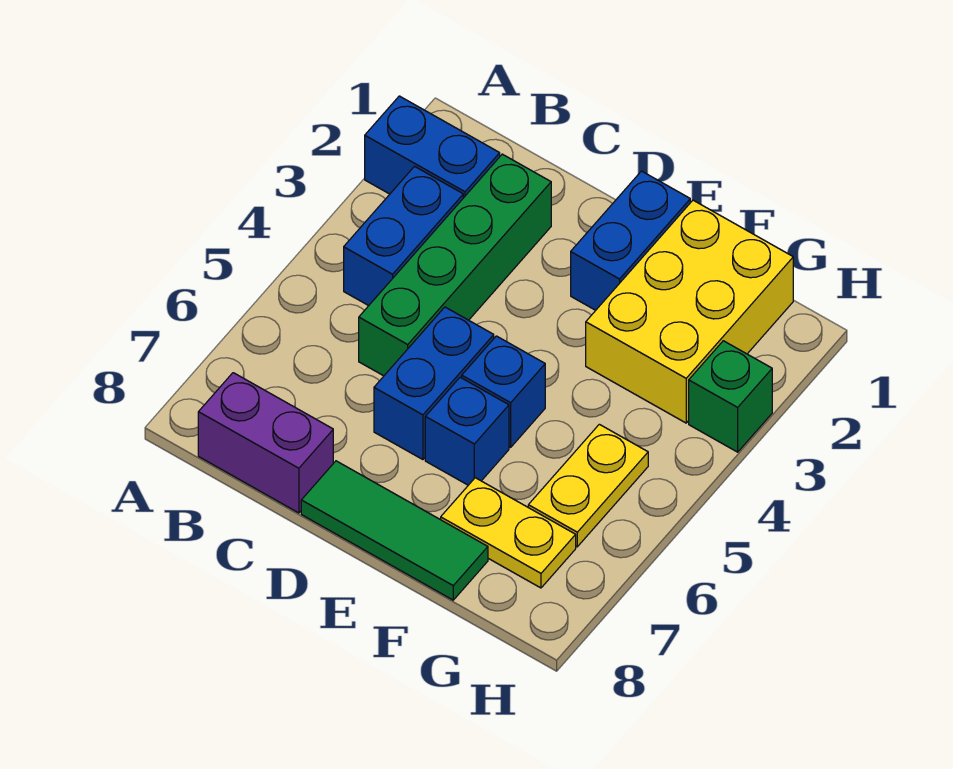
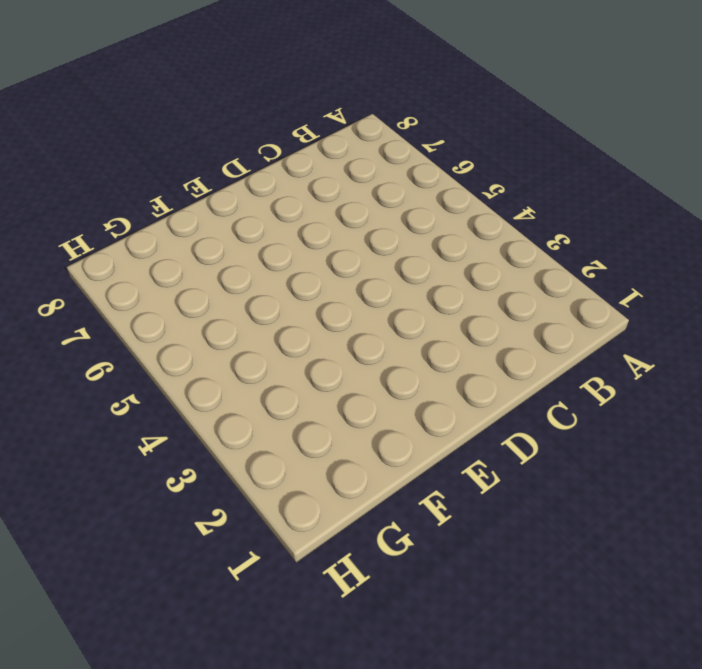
none -> blue 1x2 brick [365,96,500,198]
none -> blue 1x2 brick [344,166,463,306]
none -> purple 1x2 brick [198,373,333,513]

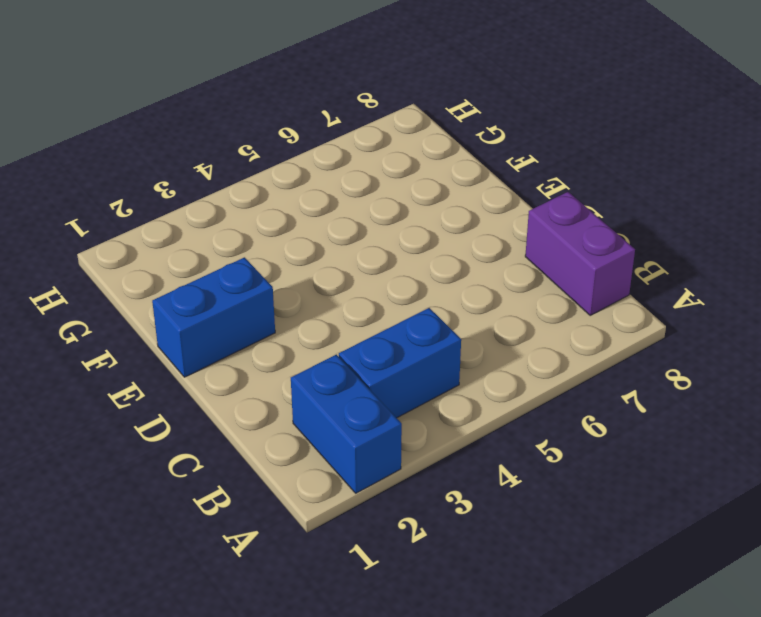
none -> green 1x4 brick [359,154,551,376]
none -> blue 1x2 brick [374,307,494,460]
none -> green 1x3 tile [301,461,488,600]

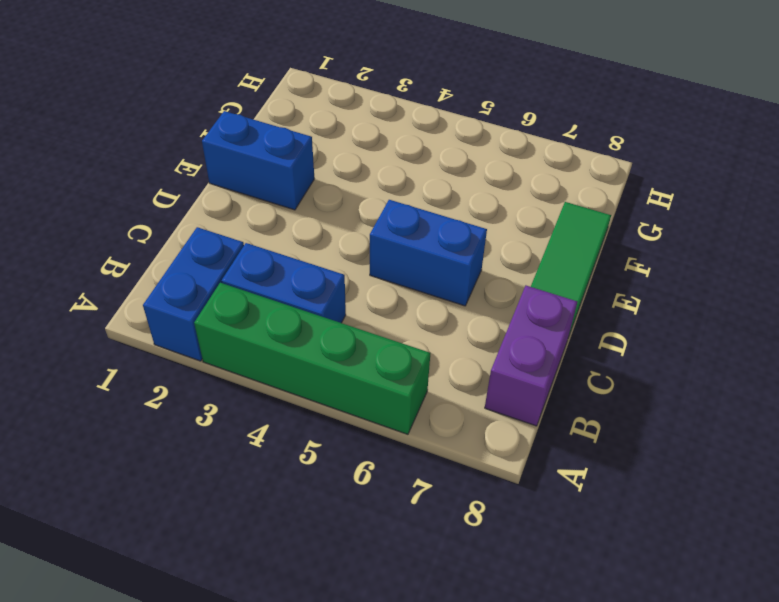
green 1x4 brick [194,283,430,434] -> green 1x4 brick moved to [359,154,551,376]
none -> blue 1x1 brick [462,336,545,447]
none -> blue 1x1 brick [425,377,509,485]
none -> yellow 2x3 brick [586,200,793,423]

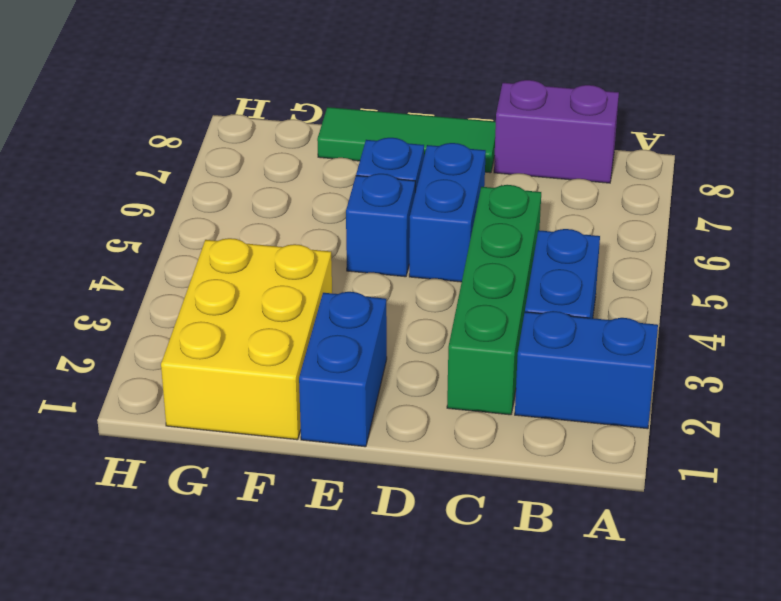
none -> yellow 1x2 plate [441,478,576,588]
none -> yellow 1x2 plate [528,424,648,547]
none -> green 1x1 brick [689,341,772,452]

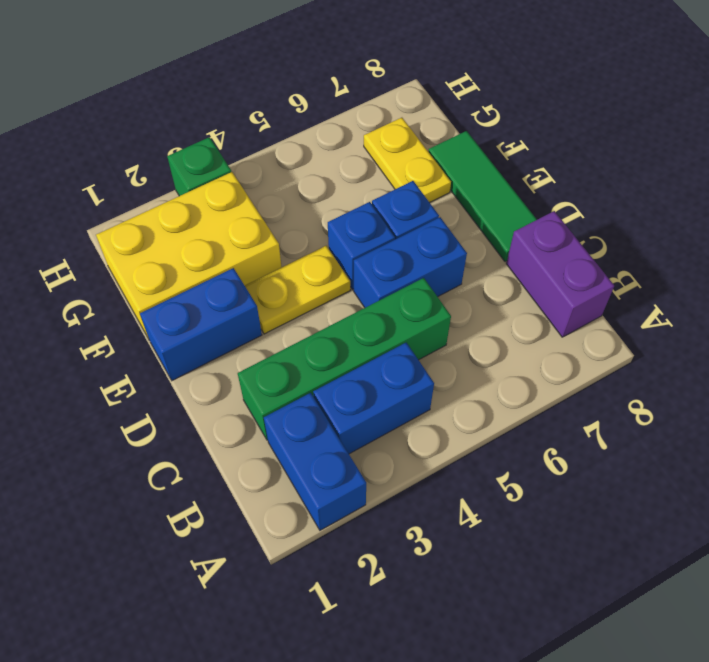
yellow 1x2 plate [245,246,350,334] -> yellow 1x2 plate moved to [528,424,648,547]

